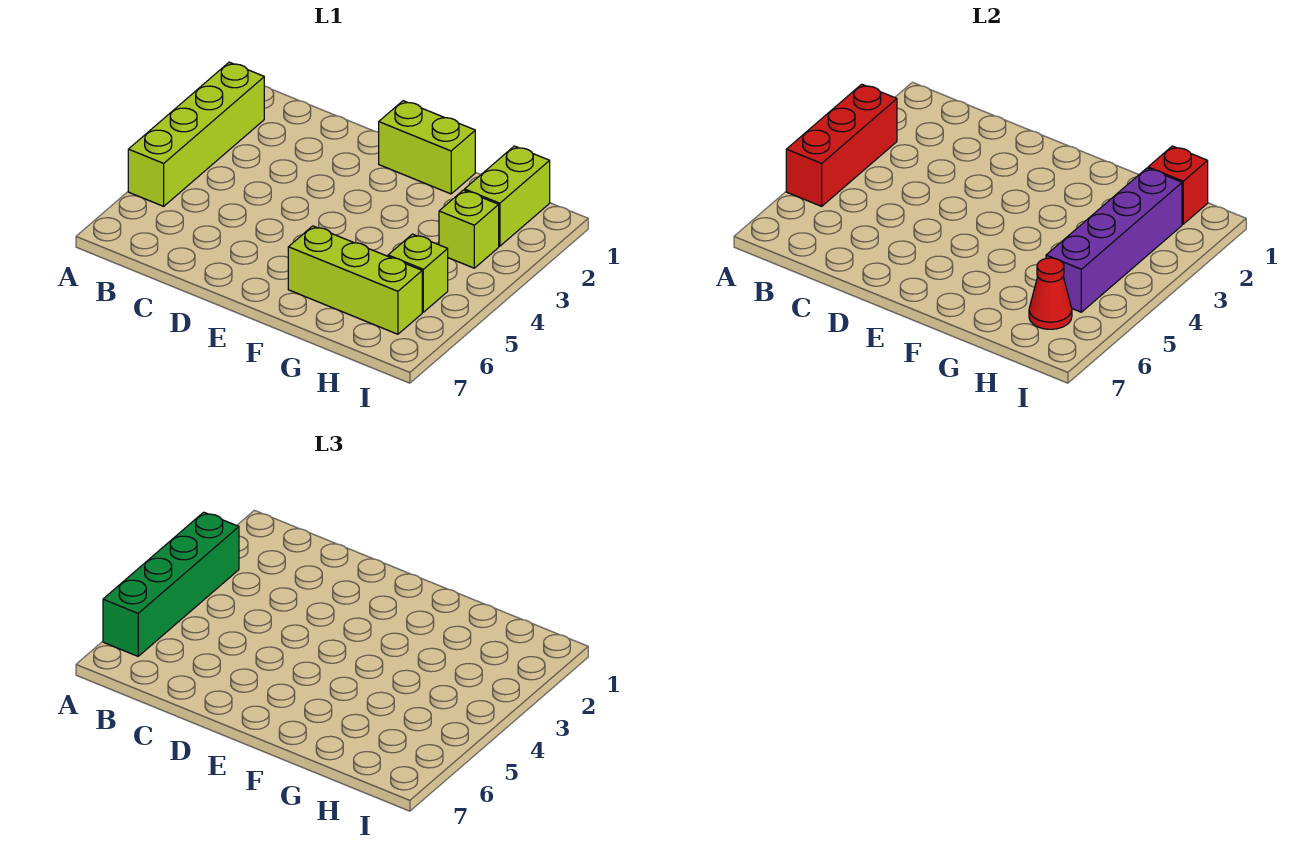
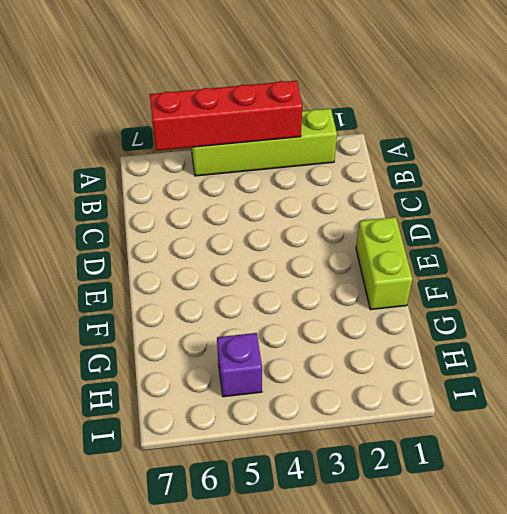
red 1x4 brick [150,81,302,151] -> red 1x3 brick [786,84,897,206]
purple 1x1 brick [217,333,262,397] -> lime 1x1 brick [388,234,448,312]
none -> lime 1x3 brick [288,226,422,334]
none -> lime 1x2 brick [465,146,550,246]

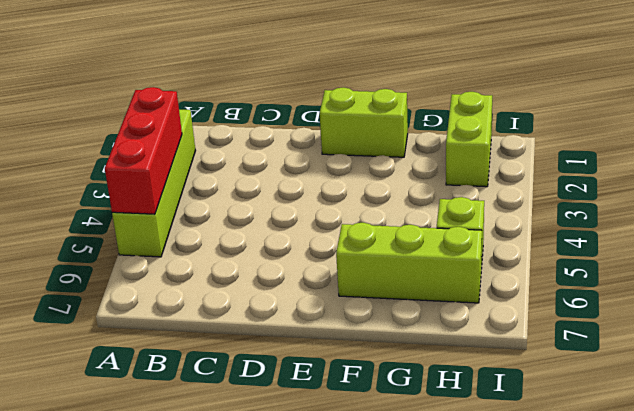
none -> lime 1x1 brick [439,190,499,268]
none -> red 1x1 brick [1148,146,1208,224]

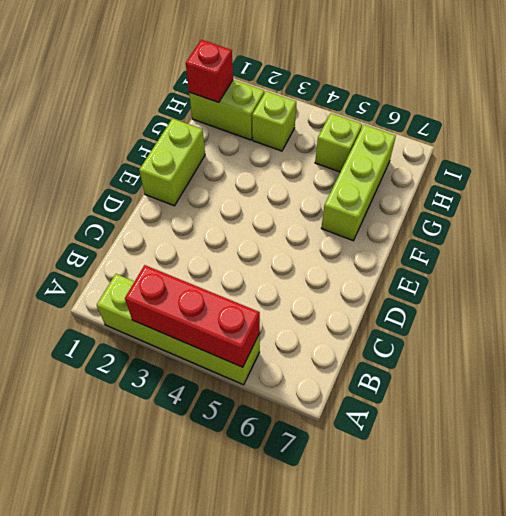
none -> purple 1x4 brick [1046,168,1182,312]
none -> red 1x1 cone [1029,258,1072,329]

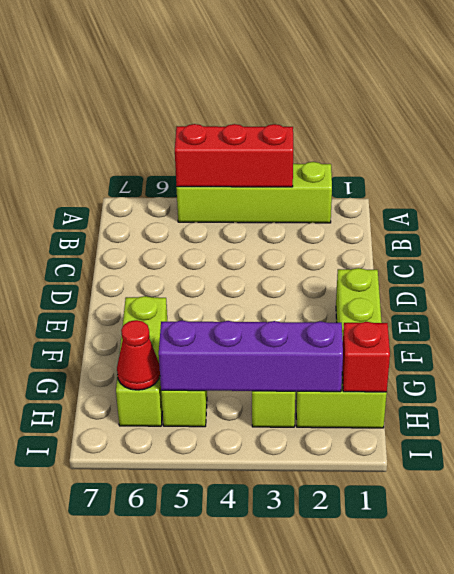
none -> green 1x4 brick [103,512,239,656]

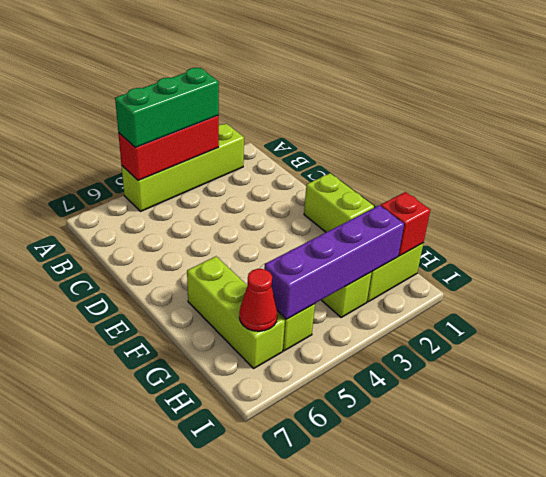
green 1x3 brick [115,68,219,148] -> green 1x4 brick [103,512,239,656]

